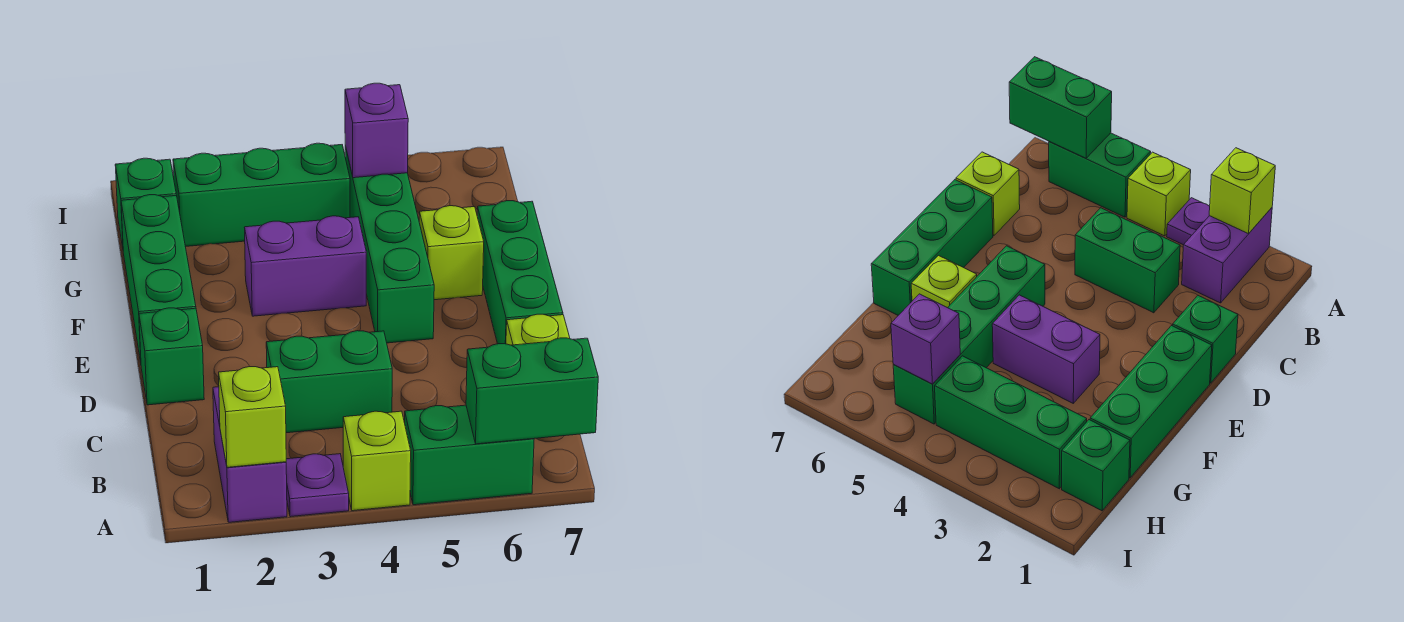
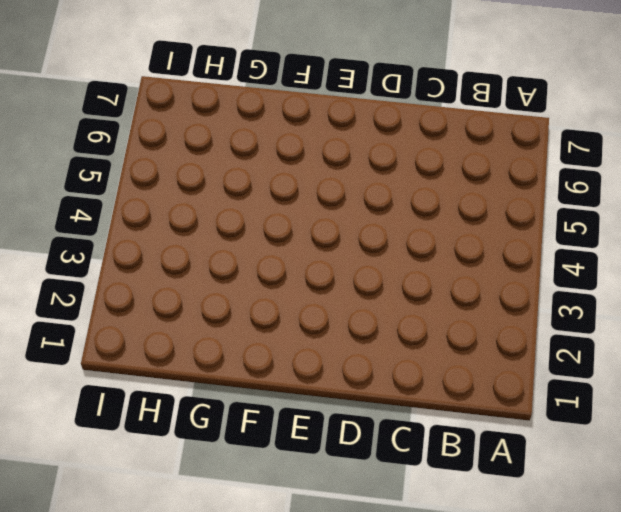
none -> purple 1x2 brick [213,387,287,522]
none -> purple 1x1 plate [286,454,349,517]
none -> lime 1x1 brick [343,411,411,511]

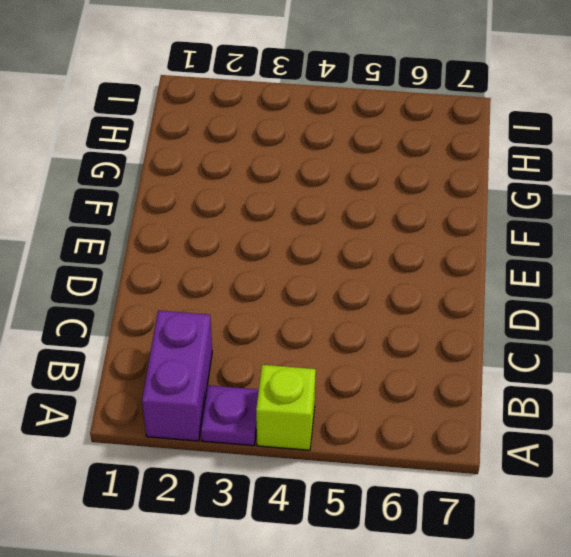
none -> green 1x2 brick [405,405,534,505]
none -> green 1x2 brick [266,331,392,433]
none -> lime 1x1 brick [506,314,570,345]

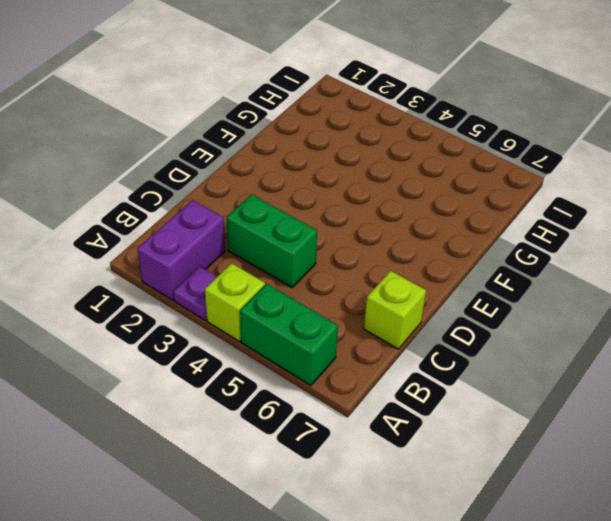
none -> green 1x1 brick [139,308,204,405]
none -> green 1x3 brick [477,201,563,344]
none -> green 1x3 brick [121,195,196,362]

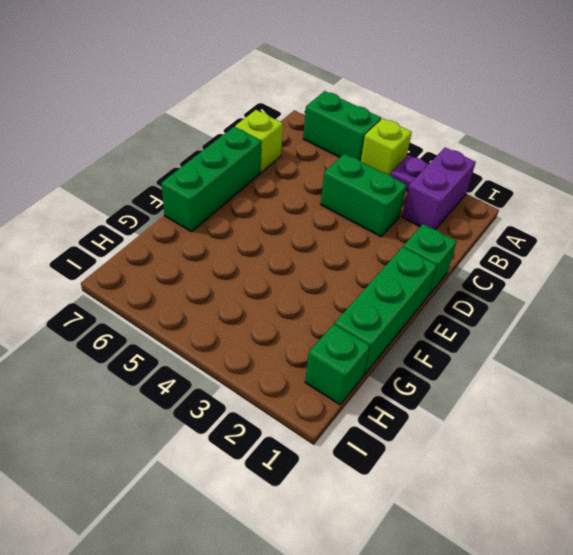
none -> green 1x4 brick [345,146,434,343]
none -> purple 1x2 brick [245,216,366,316]
none -> lime 1x1 brick [419,206,484,300]

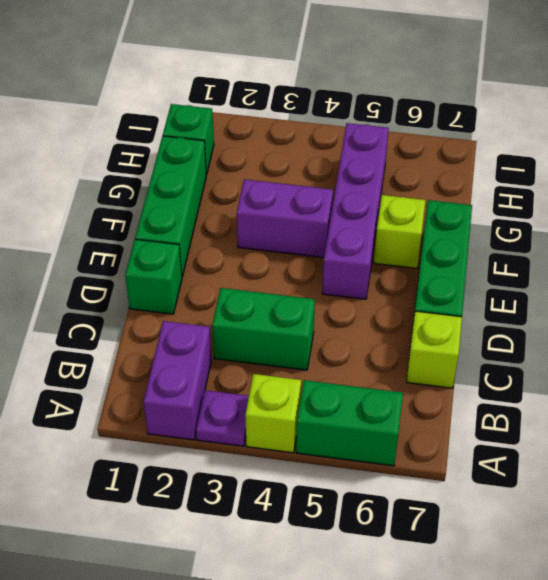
purple 1x4 brick [322,123,389,299] -> green 1x4 brick [345,146,434,343]
none -> green 1x3 brick [173,143,350,247]
none -> lime 1x1 brick [219,367,286,467]
none -> green 1x2 brick [466,338,598,444]

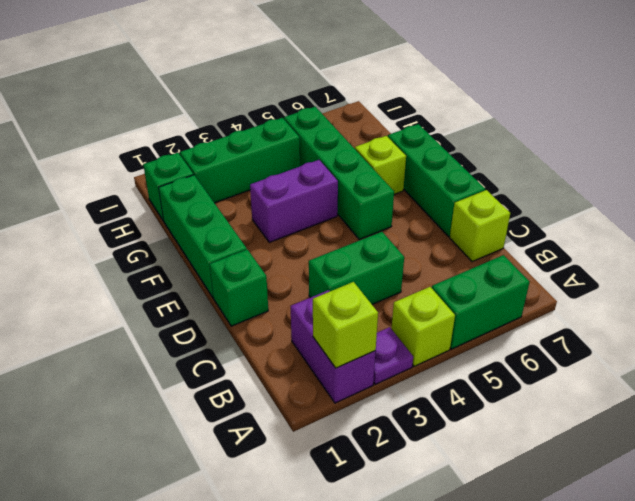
none -> green 1x2 brick [466,338,598,444]
none -> purple 1x1 brick [345,83,408,178]

